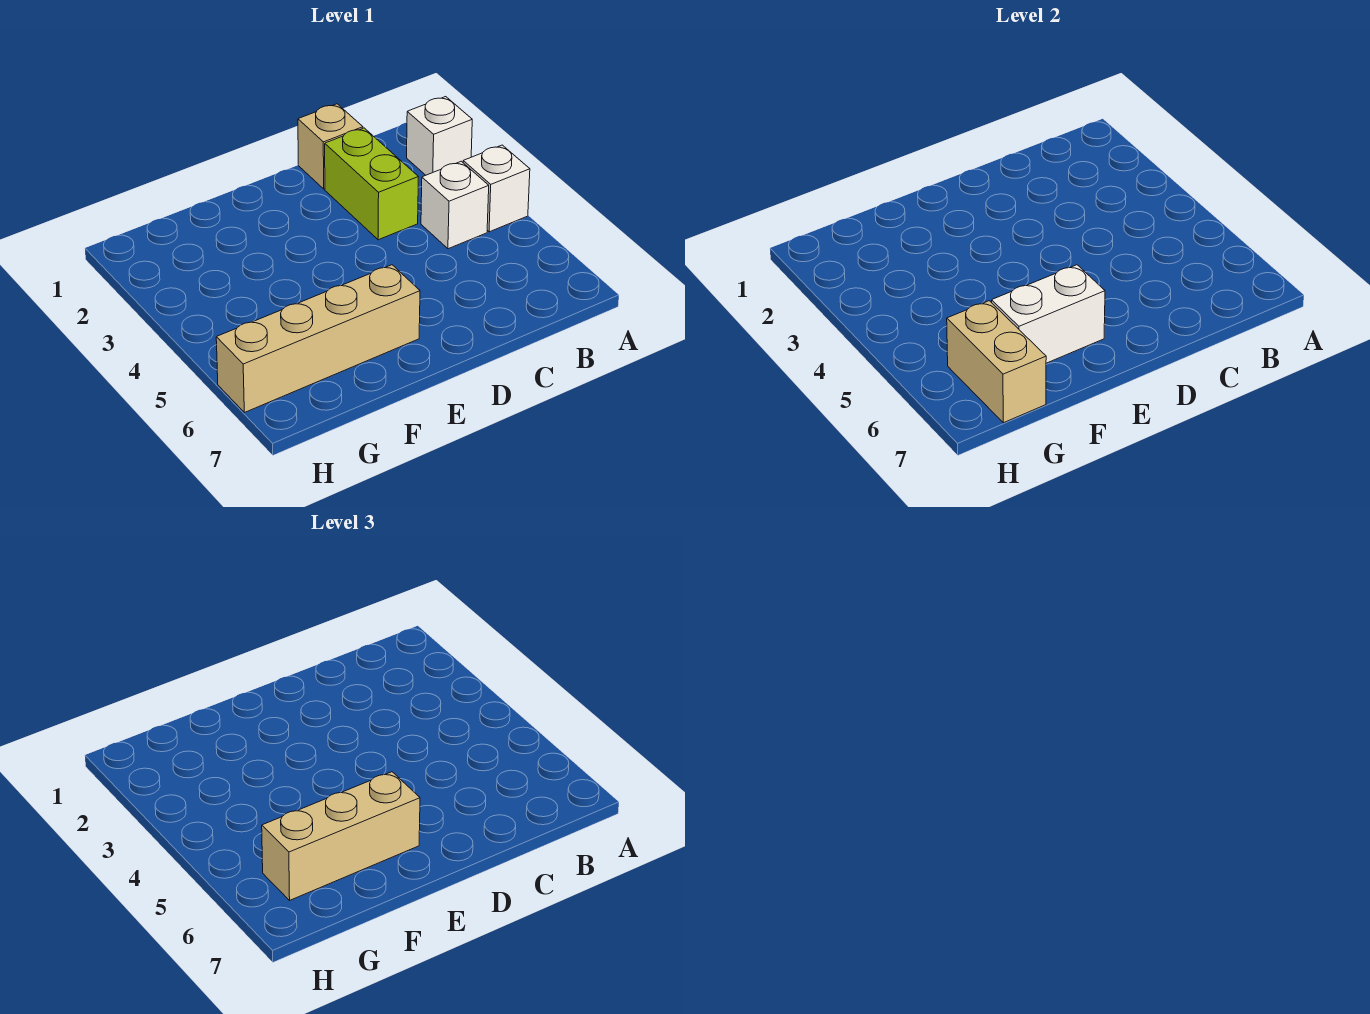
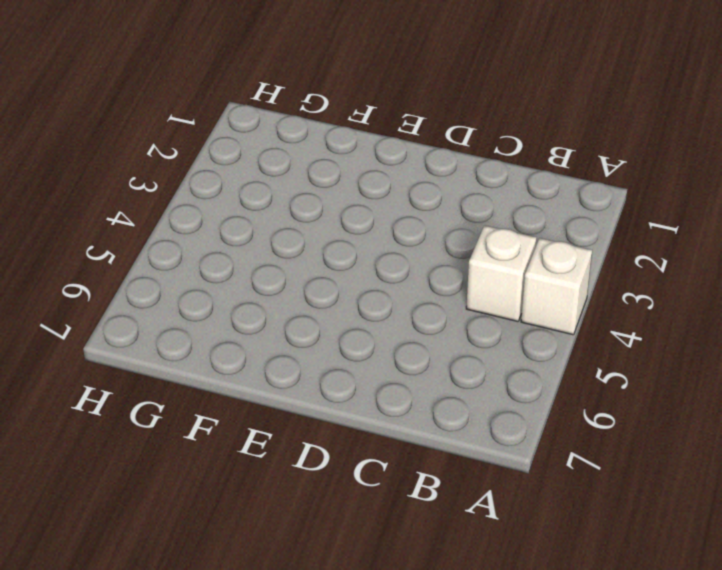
none -> white 1x1 brick [407,97,472,175]
none -> tan 1x1 brick [298,104,363,189]

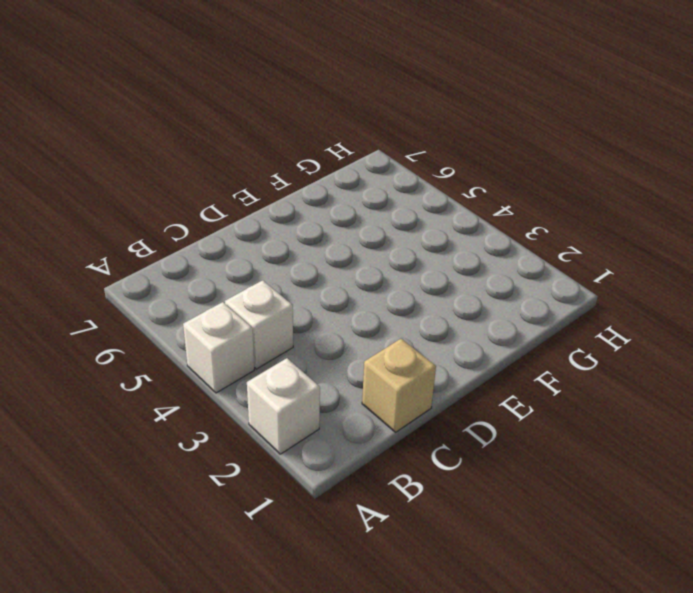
none -> lime 1x2 brick [325,128,418,240]
none -> tan 1x4 brick [216,265,420,413]

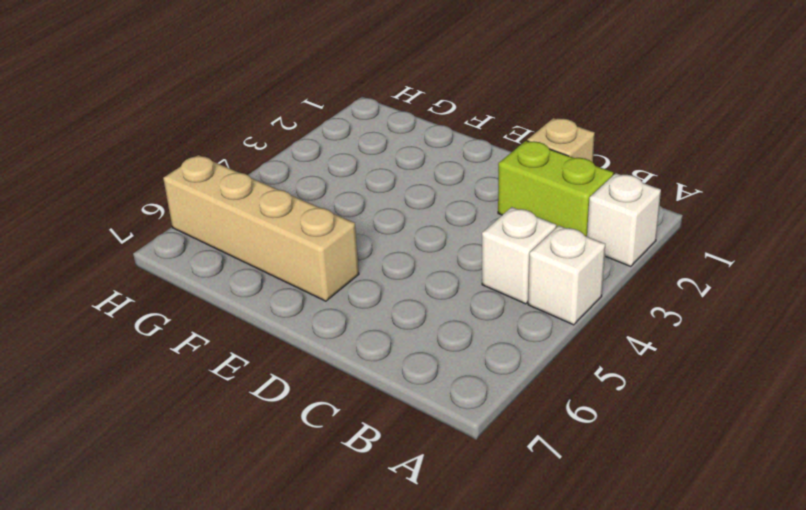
lime 1x2 brick [498,141,613,236] -> lime 1x2 brick turned to [325,128,418,240]
none -> white 1x2 brick [992,265,1105,363]
none -> tan 1x2 brick [947,301,1046,423]

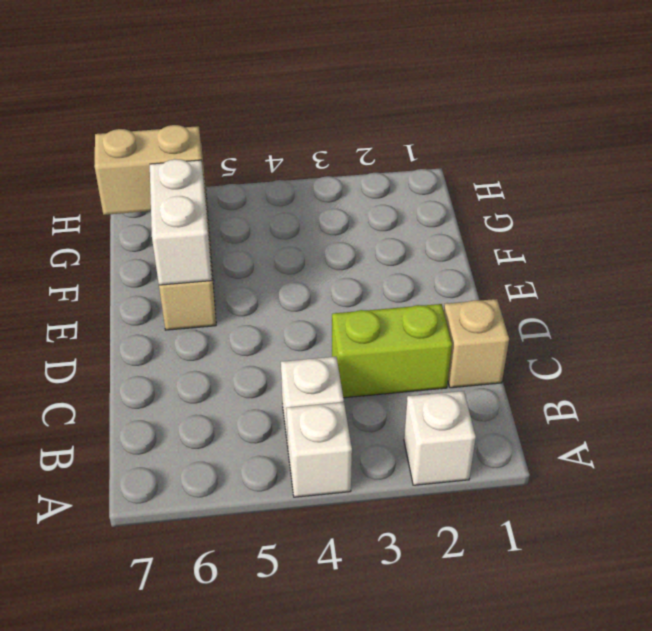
none -> tan 1x3 brick [262,772,420,900]

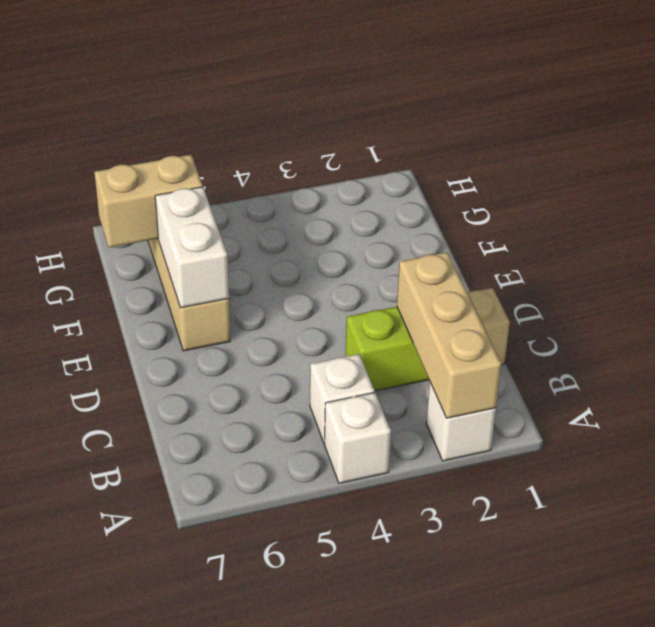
tan 1x3 brick [397,252,502,418] -> tan 1x3 brick moved to [262,772,420,900]

